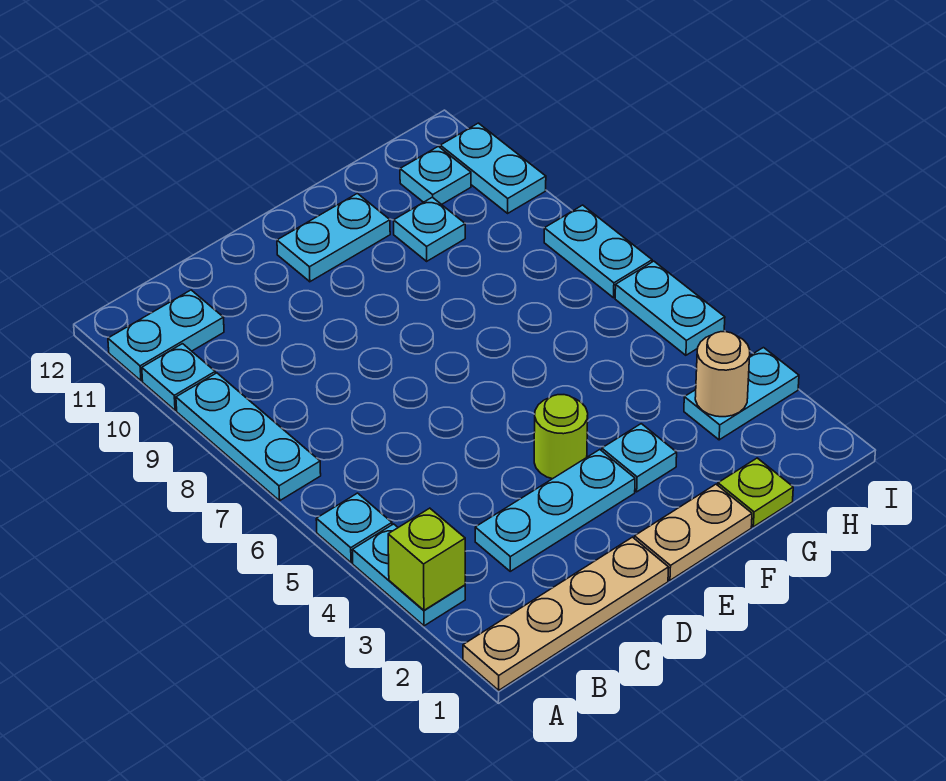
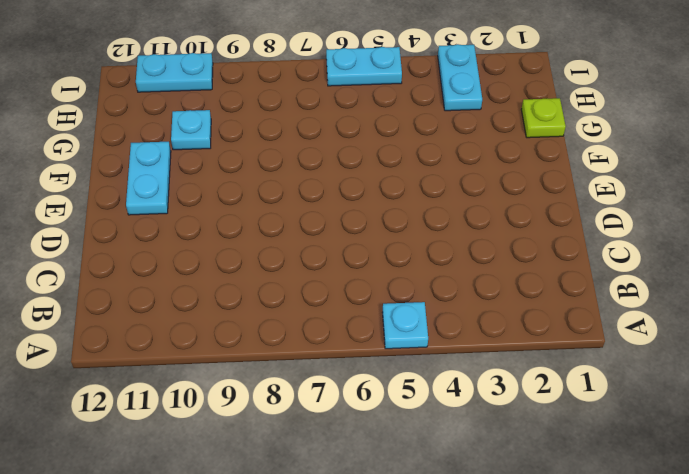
none -> tan 1x4 plate [463,537,669,690]
none -> cyan 1x2 plate [352,524,465,626]
none -> cyan 1x3 plate [176,373,321,501]

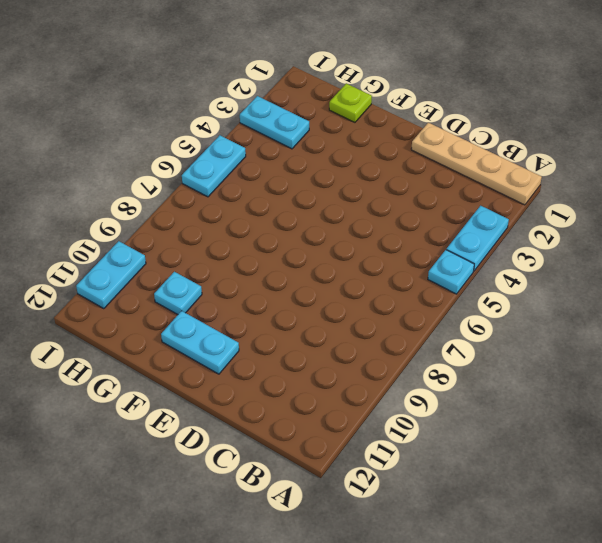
none -> cyan 1x3 plate [176,373,321,501]
none -> cyan 1x1 plate [142,344,215,410]
none -> cyan 1x2 plate [108,290,224,381]

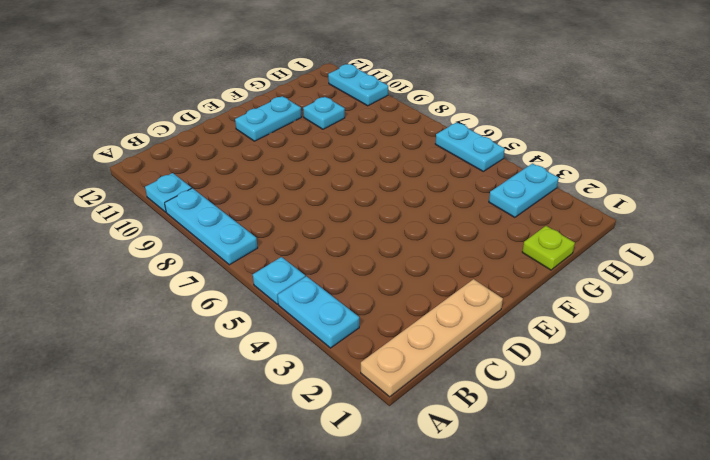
none -> cyan 1x2 plate [108,290,224,381]
none -> cyan 1x3 plate [475,450,635,571]
none -> tan 1x2 plate [634,484,752,580]

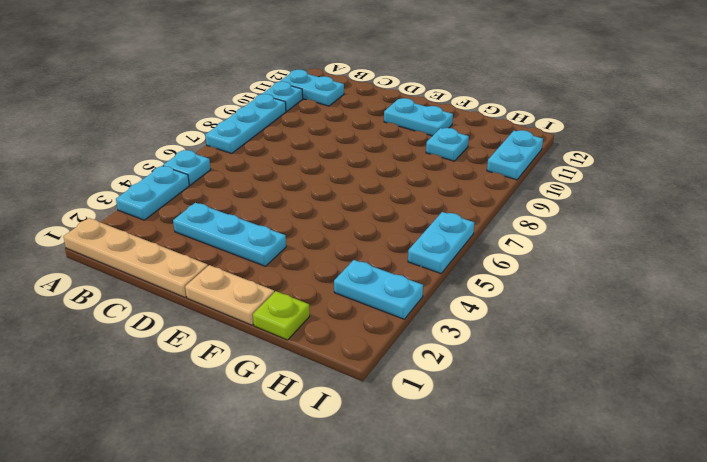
none -> lime 1x1 round brick [534,395,588,479]
none -> cyan 1x1 plate [602,424,677,492]
none -> cyan 1x1 plate [400,146,471,205]

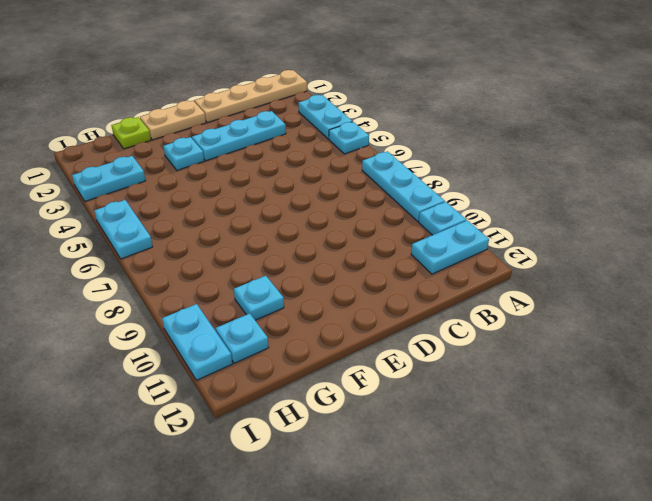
none -> lime 1x1 round brick [534,395,588,479]
none -> cyan 1x2 plate [277,193,390,282]
none -> cyan 1x2 plate [544,205,652,298]

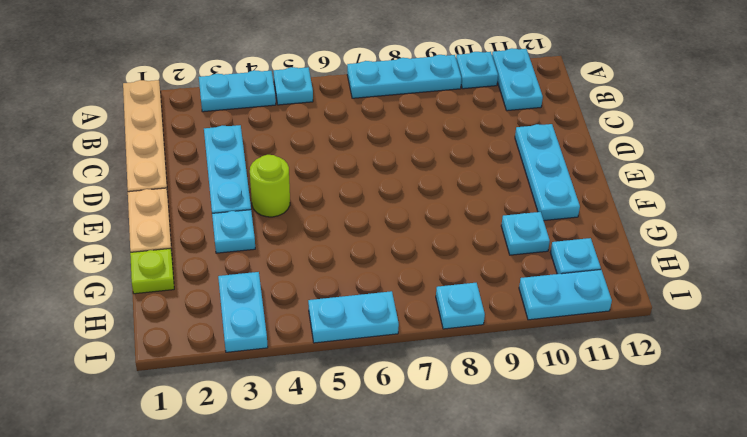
cyan 1x3 plate [515,124,580,220] -> cyan 1x2 plate [277,193,390,282]
cyan 1x1 plate [436,283,485,329] -> cyan 1x2 plate [544,205,652,298]
none -> lime 1x1 brick [388,508,465,610]
none -> tan 1x1 round brick [695,332,750,417]

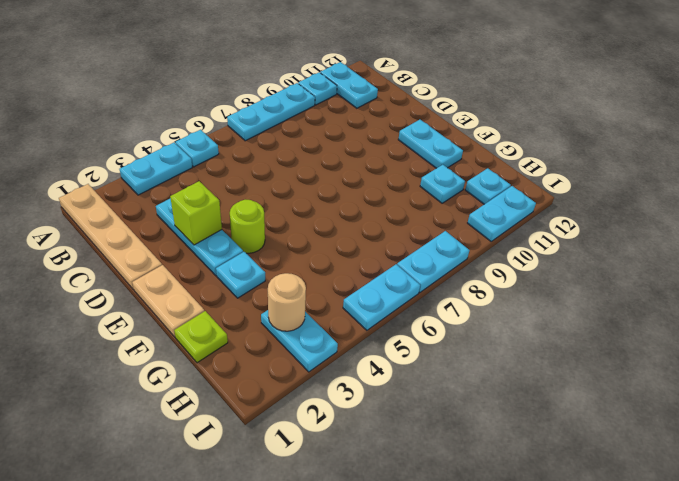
lime 1x1 brick [170,181,222,245] -> lime 1x1 brick moved to [388,508,465,610]

